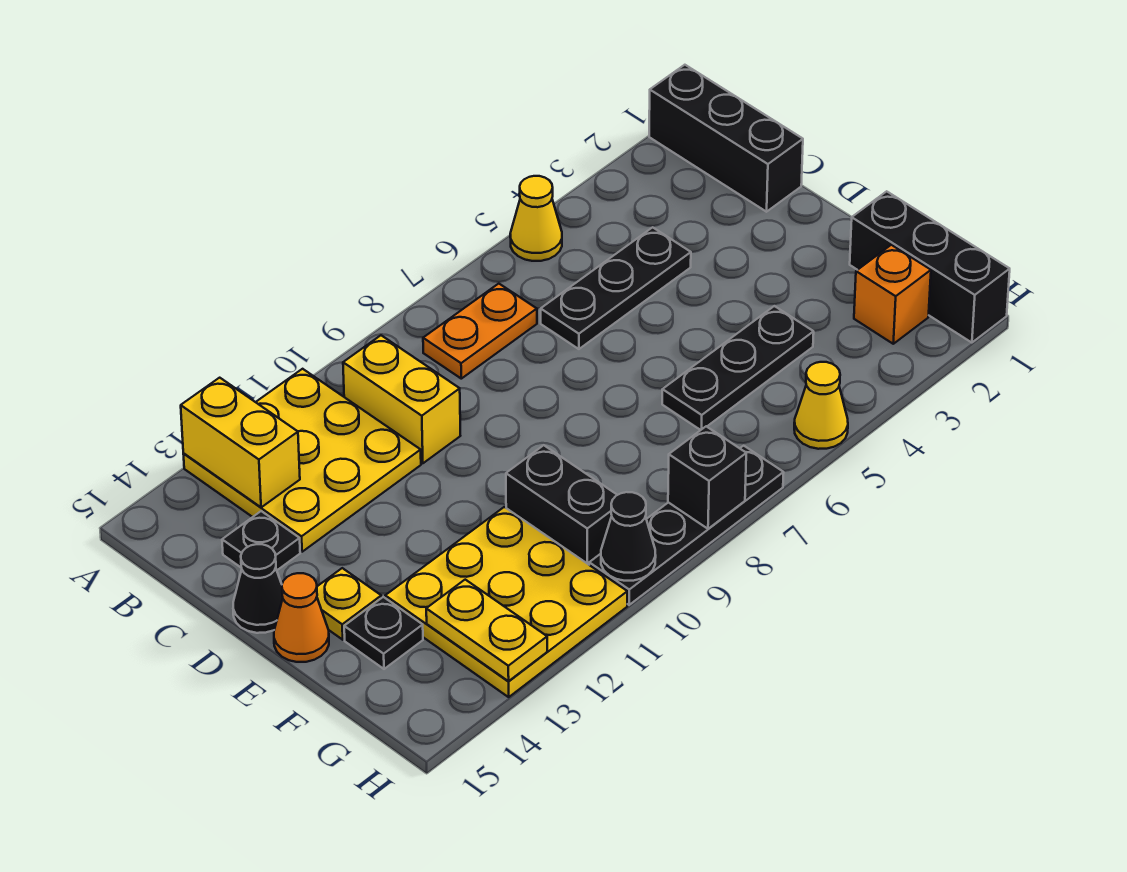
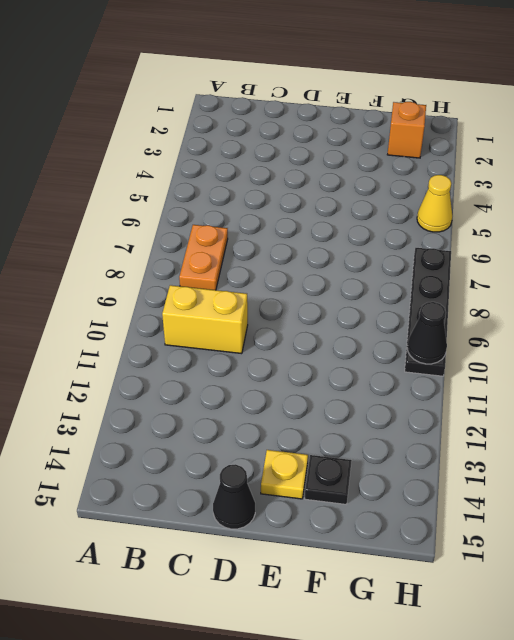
none -> black 1x3 brick [649,65,803,212]
none -> yellow 1x1 cone [510,176,562,261]
none -> yellow 3x3 plate [183,369,421,552]

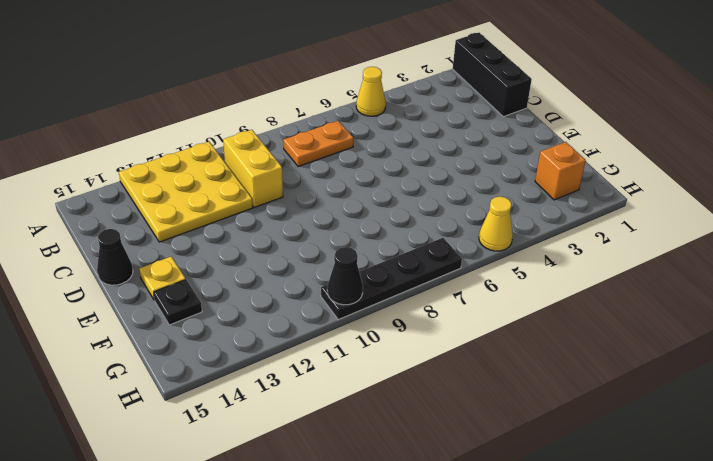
none -> black 1x3 plate [541,227,691,349]
none -> black 1x1 plate [222,511,300,570]
none -> orange 1x1 cone [274,573,329,662]

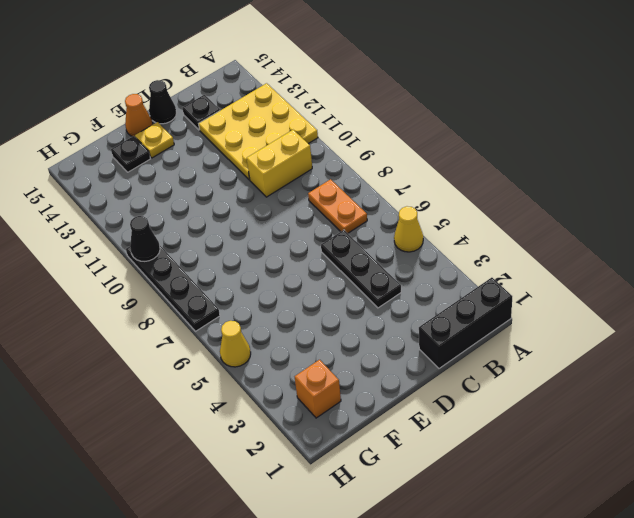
none -> black 1x3 brick [850,191,1010,343]
none -> black 1x3 plate [662,306,814,430]
none -> black 1x2 brick [506,445,617,565]

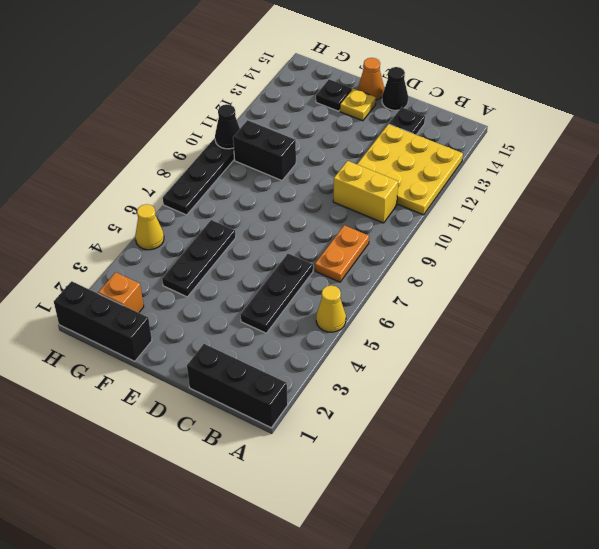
none -> yellow 3x3 plate [385,507,627,697]
none -> yellow 1x2 brick [181,378,300,507]
none -> yellow 1x2 plate [426,580,547,681]

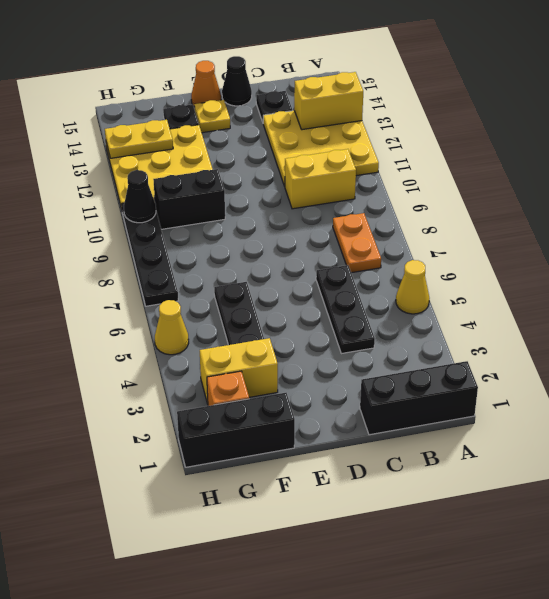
yellow 1x2 brick [200,338,278,404] -> none
none -> black 1x1 brick [668,426,746,529]

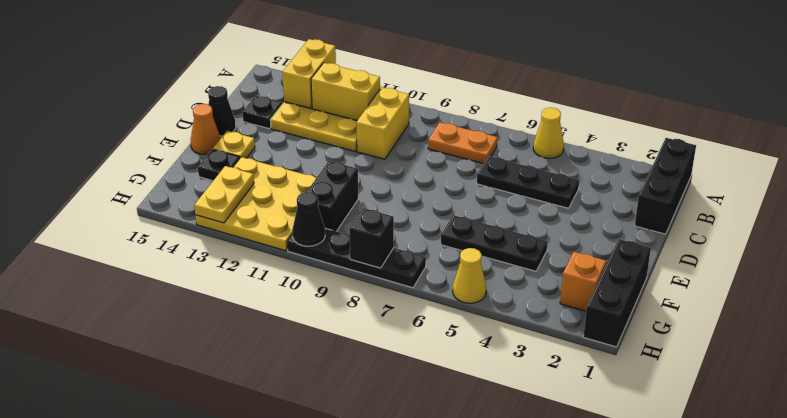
yellow 1x2 brick [311,63,380,121] -> none

